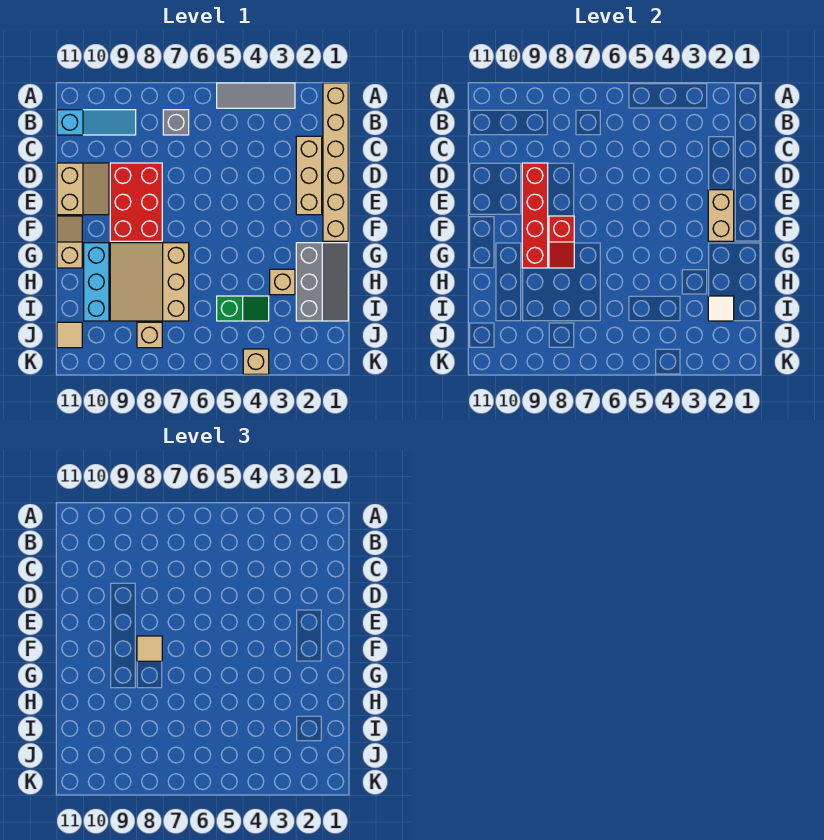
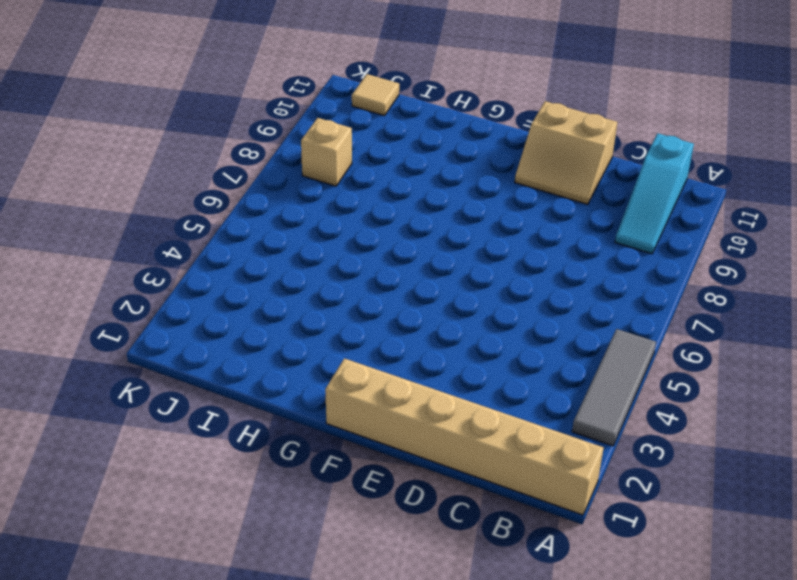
none -> grey 1x1 brick [163,110,189,135]
none -> tan 1x3 brick [296,136,322,215]
none -> red 2x3 brick [110,163,162,241]

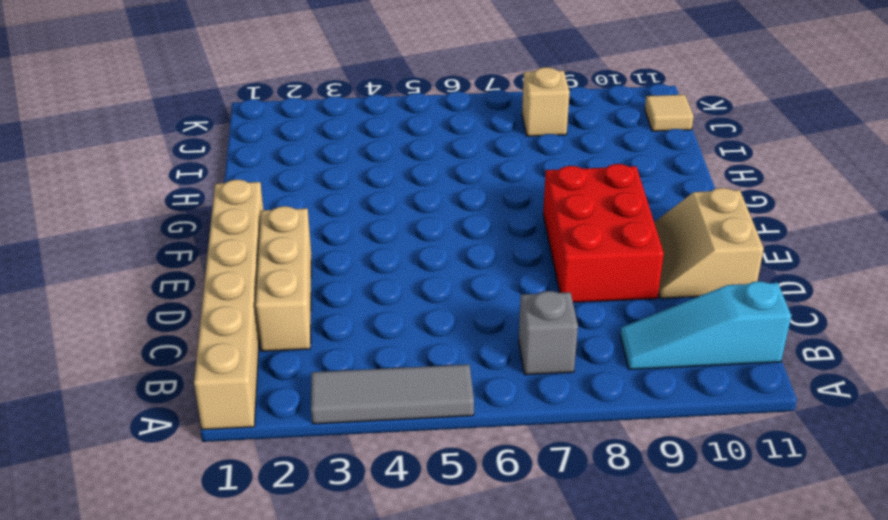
none -> tan 1x2 slope [57,216,82,268]
none -> grey 2x3 slope [296,243,348,321]
none -> tan 3x3 slope [110,243,189,321]

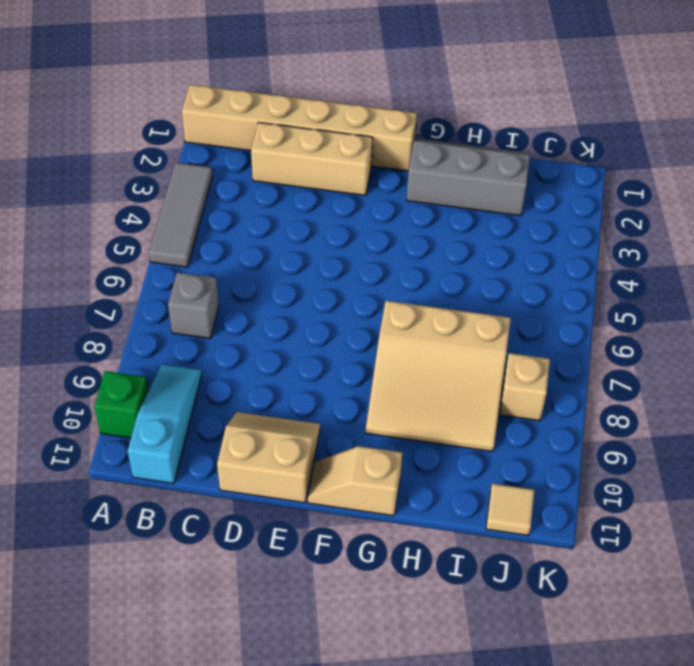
green 1x1 brick [94,371,148,438] -> none
none -> red 2x3 brick [110,163,162,241]
none -> cyan 1x3 brick [84,243,109,321]
none -> tan 1x1 brick [270,269,295,295]

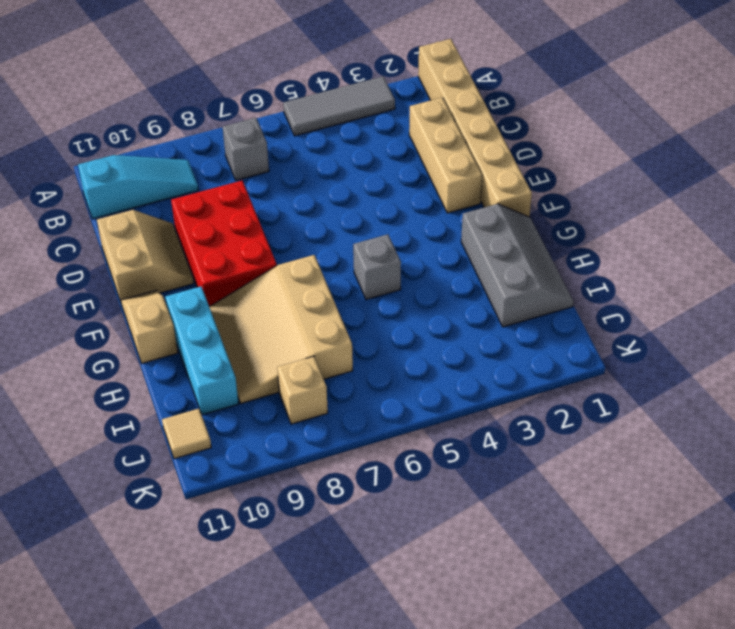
grey 1x1 brick [353,234,401,300] -> none
none -> tan 1x1 brick [270,269,295,295]
none -> green 1x2 slope [217,296,269,321]
none -> tan 1x1 brick [243,349,269,374]

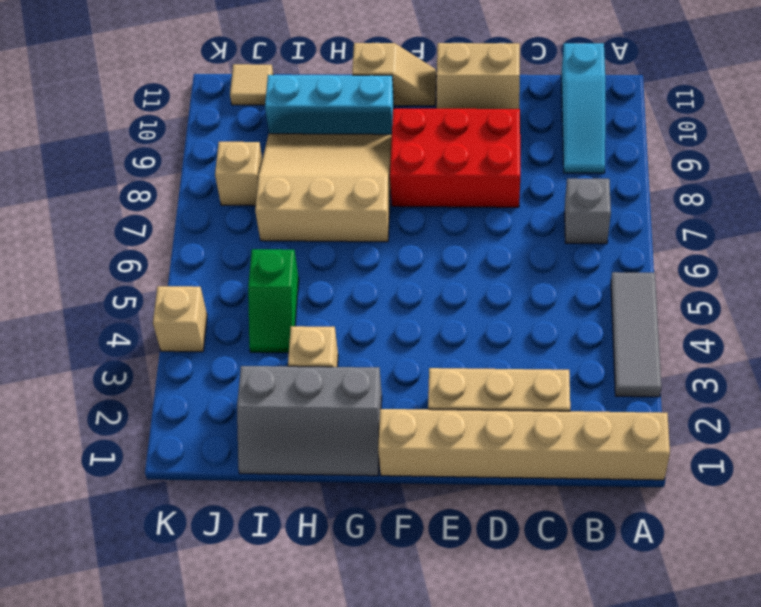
none -> red 1x4 brick [522,163,548,268]
none -> tan 1x2 brick [708,190,734,241]
none -> red 1x2 slope [549,216,574,268]

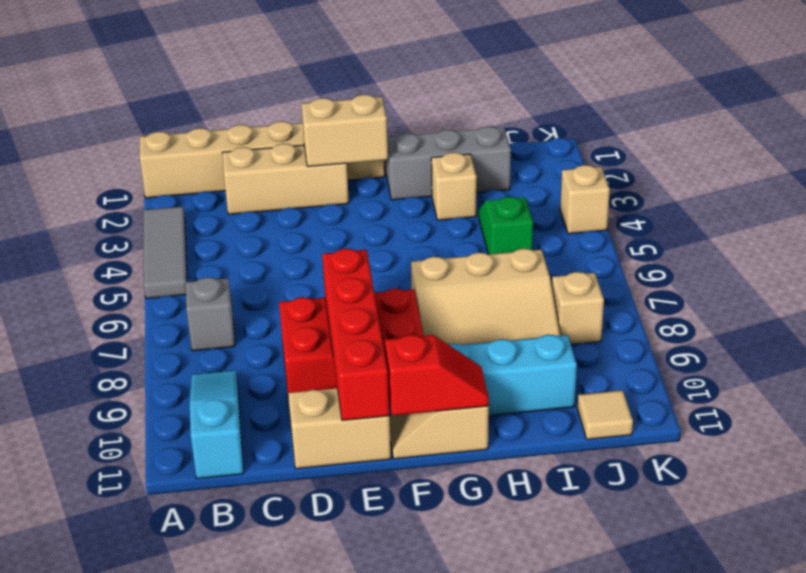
red 1x4 brick [322,249,389,420] -> red 1x4 brick turned to [522,163,548,268]
red 1x2 slope [385,335,489,415] -> red 1x2 slope moved to [549,216,574,268]
none -> white 1x1 tile [708,296,734,321]
none -> tan 1x1 tile [137,636,162,661]

